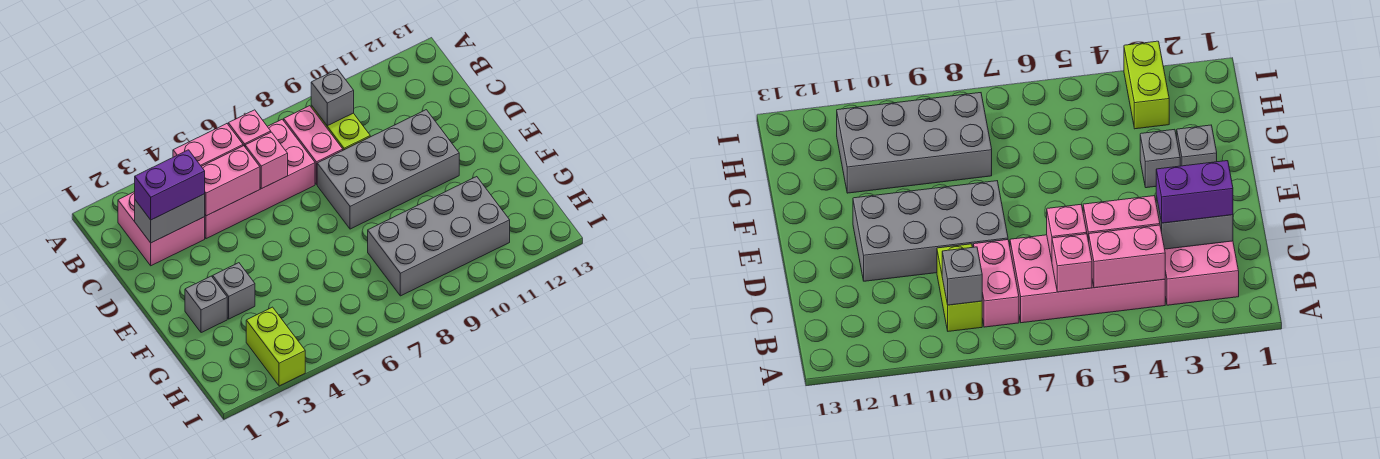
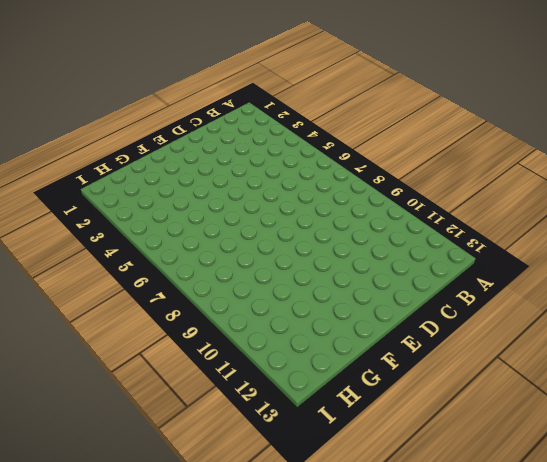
none -> pink 2x2 brick [118,192,205,266]
none -> pink 2x4 brick [205,119,315,239]
none -> pink 1x2 brick [284,106,343,185]

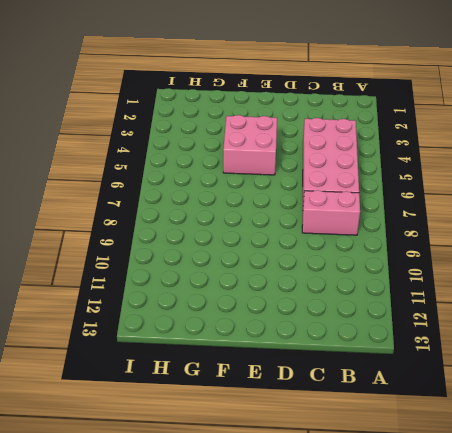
pink 2x2 brick [223,115,277,175] -> pink 2x2 brick moved to [118,192,205,266]
none -> lime 1x2 brick [311,105,370,150]
none -> grey 2x4 brick [317,110,459,229]
none -> grey 1x1 brick [185,276,227,333]

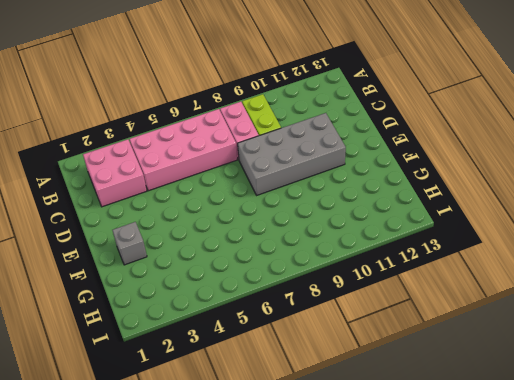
none -> grey 1x1 brick [213,263,255,319]
none -> grey 2x4 brick [368,177,510,296]
none -> lime 1x2 brick [246,307,305,386]

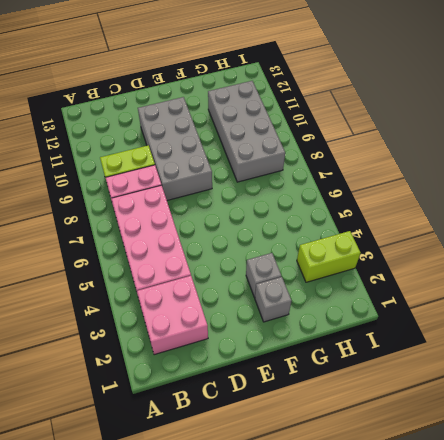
none -> pink 1x2 brick [173,124,243,166]
none -> pink 1x1 brick [228,110,271,146]
none -> grey 1x1 brick [311,69,354,126]

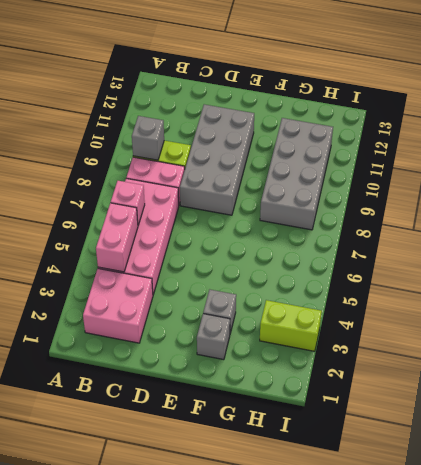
none -> grey 1x2 brick [135,194,205,243]
none -> pink 1x2 brick [201,146,260,216]
none -> pink 1x1 brick [245,132,288,189]

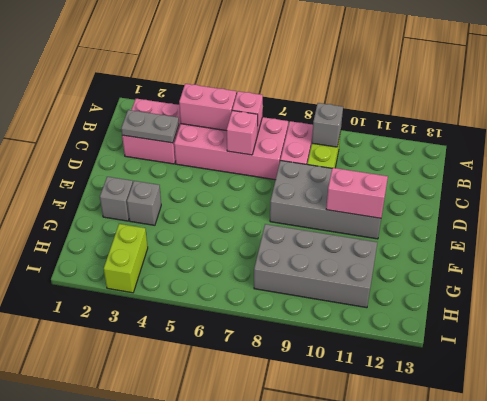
grey 1x2 plate [121,110,179,143] -> grey 1x2 brick [135,194,205,243]
pink 1x2 brick [326,168,388,218] -> pink 1x2 brick moved to [201,146,260,216]
none -> purple 1x2 brick [135,150,205,220]

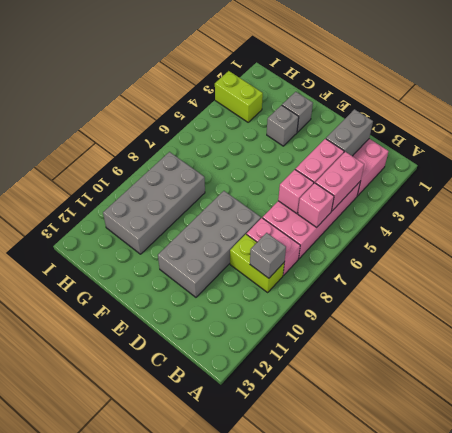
none -> purple 1x2 brick [135,150,205,220]

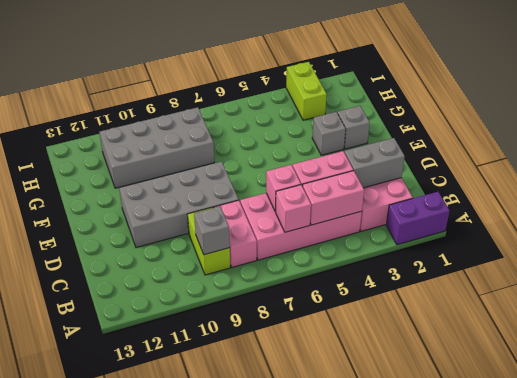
purple 1x2 brick [386,192,449,245] -> purple 1x2 brick moved to [135,150,205,220]

